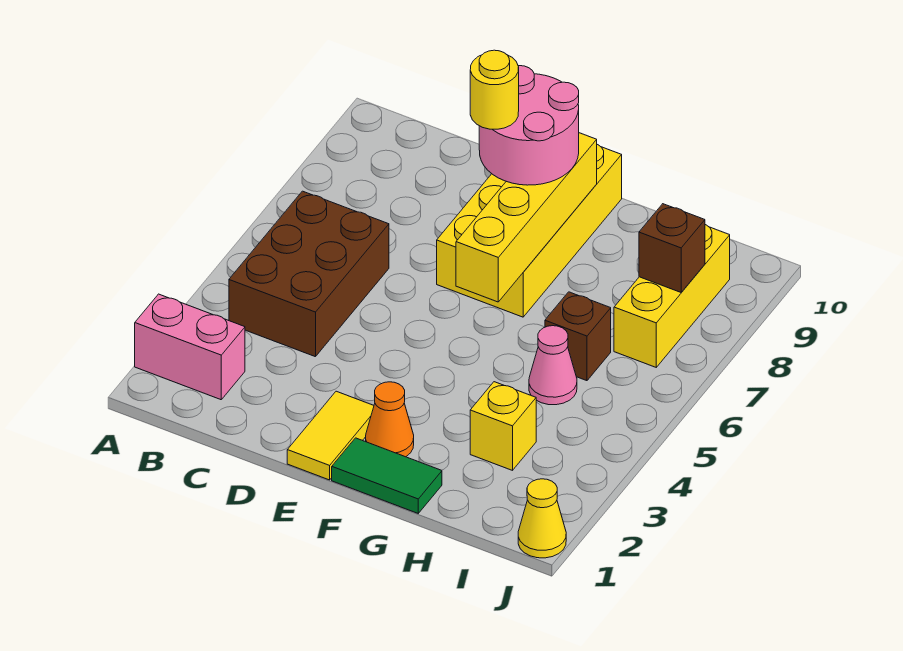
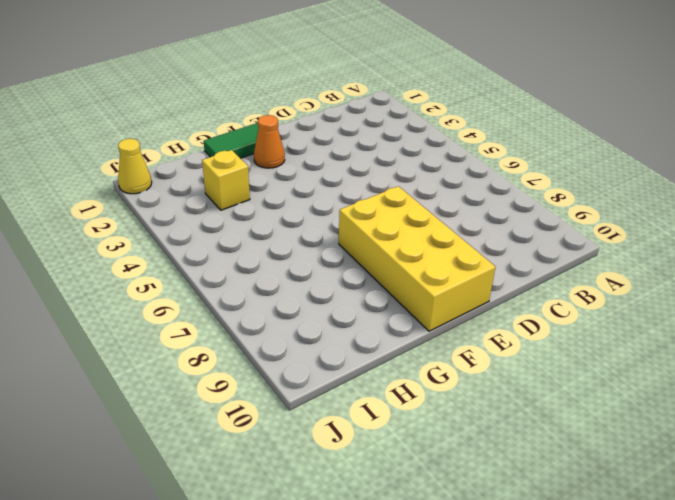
none -> pink 1x2 brick [135,294,245,400]
none -> brown 2x3 brick [229,191,389,357]
none -> yellow 1x2 tile [287,391,374,480]

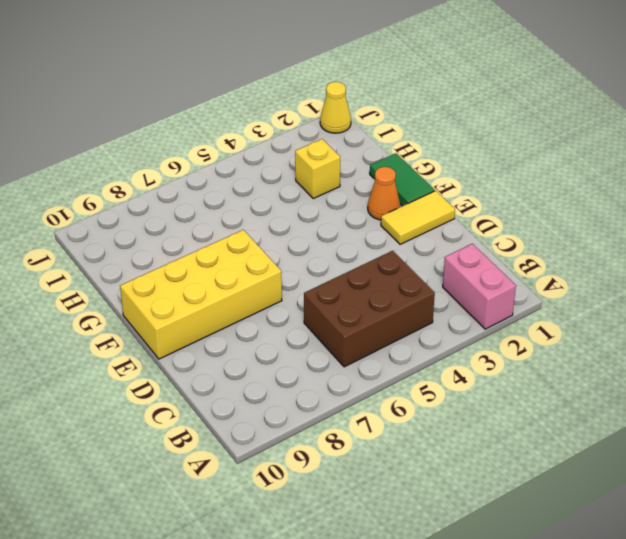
none -> pink 1x1 cone [529,326,577,405]
none -> brown 1x1 brick [545,292,611,381]
none -> yellow 1x3 brick [614,225,730,367]

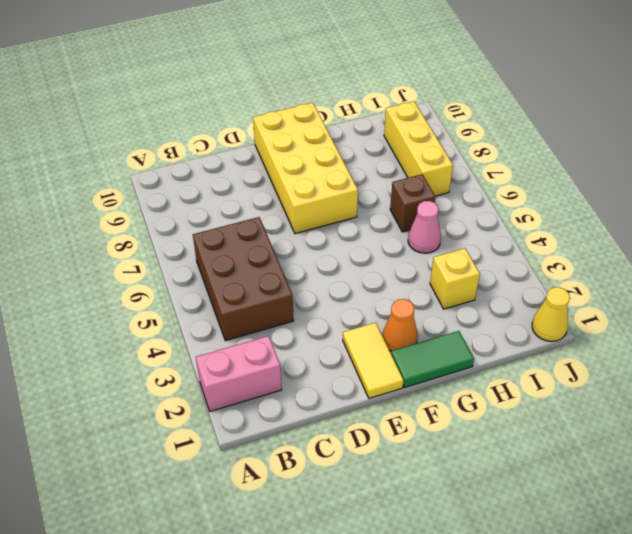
none -> yellow 1x4 brick [456,133,597,302]
none -> brown 1x1 brick [639,204,705,292]
none -> pink 2x2 round brick [479,66,579,185]

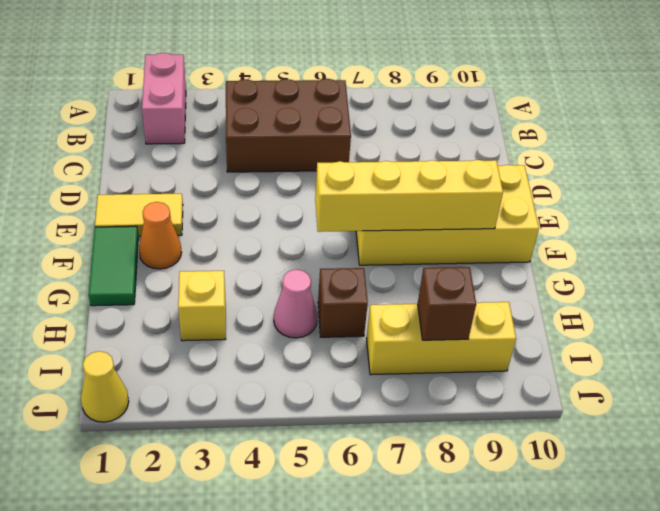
none -> pink 2x2 round brick [479,66,579,185]
none -> yellow 1x1 round brick [470,50,519,129]

